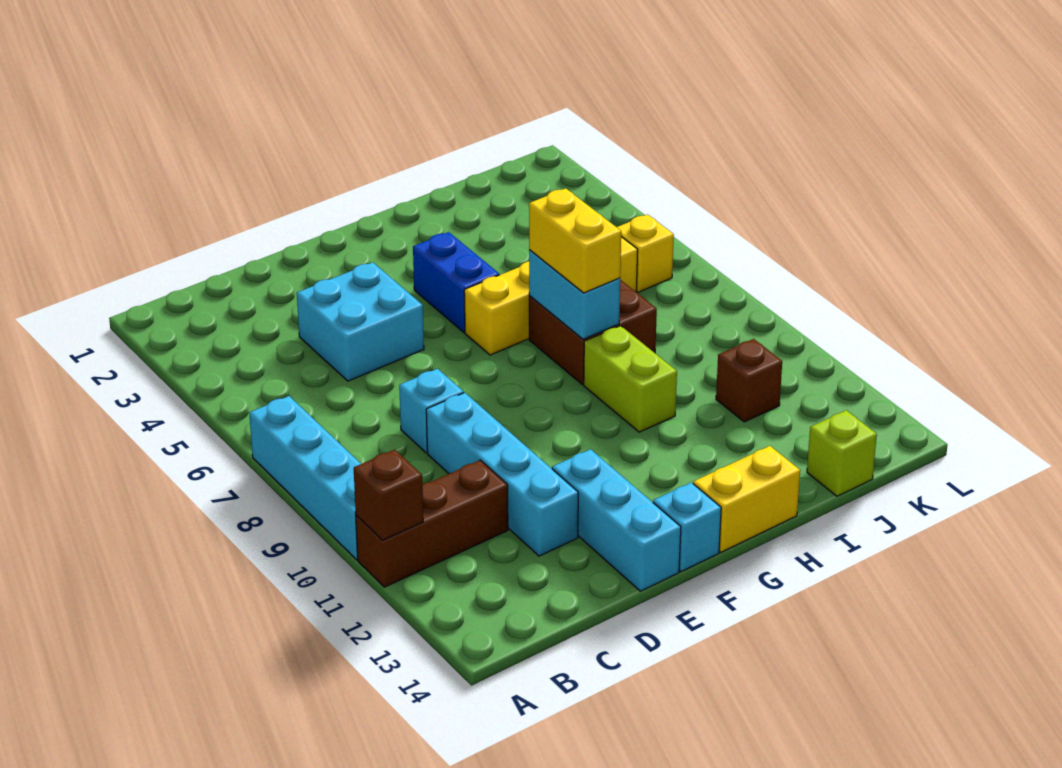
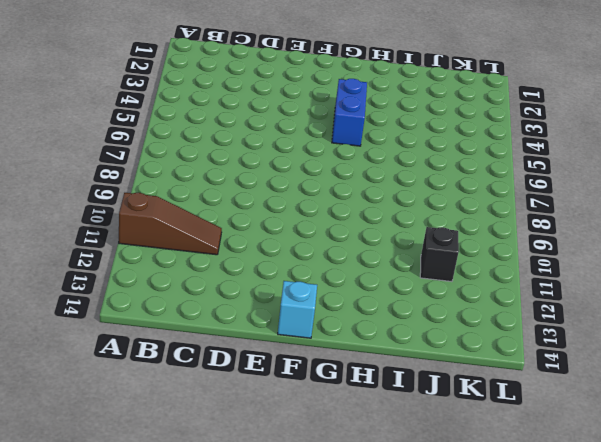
brown 1x3 slope [119,193,222,255] -> brown 1x3 brick [356,460,508,587]
black 1x1 brick [420,227,459,282] -> brown 1x1 brick [716,339,782,422]
none -> cyan 1x4 brick [249,396,361,560]
none -> cyan 2x2 brick [297,262,424,381]
none -> cyan 1x1 brick [399,369,464,453]

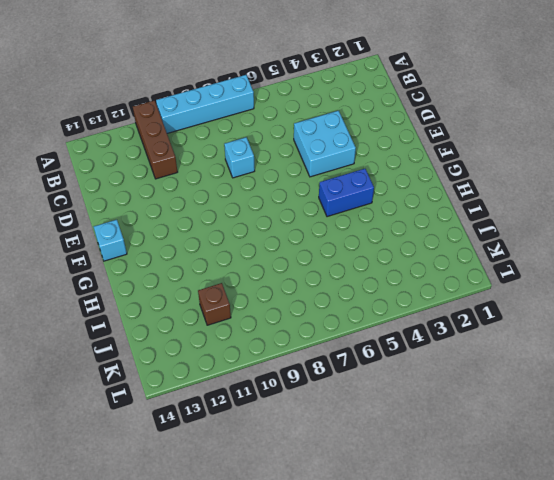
none -> cyan 1x4 brick [426,393,578,556]
none -> cyan 1x3 brick [552,449,681,591]
none -> yellow 1x4 brick [464,237,638,355]

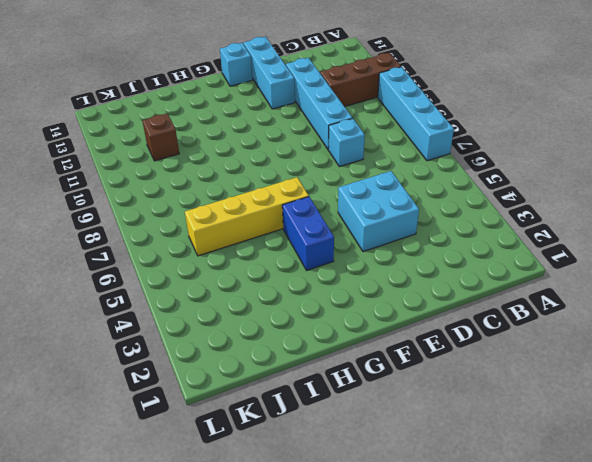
none -> yellow 1x2 brick [693,446,800,552]
none -> brown 2x2 brick [529,280,657,385]
none -> lime 1x2 brick [584,326,677,432]

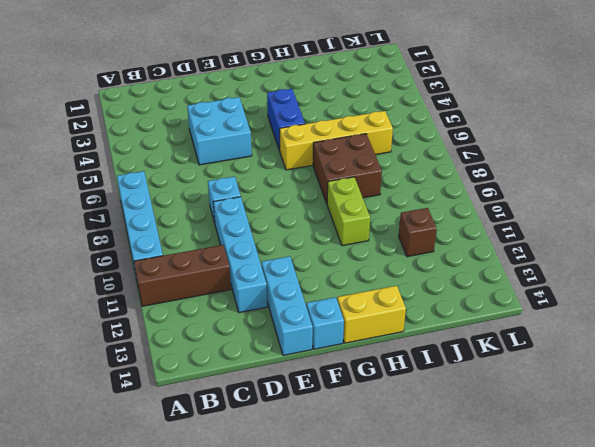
none -> lime 1x1 brick [807,410,877,496]
none -> yellow 1x1 brick [617,215,674,292]
none -> brown 1x1 brick [354,450,423,540]

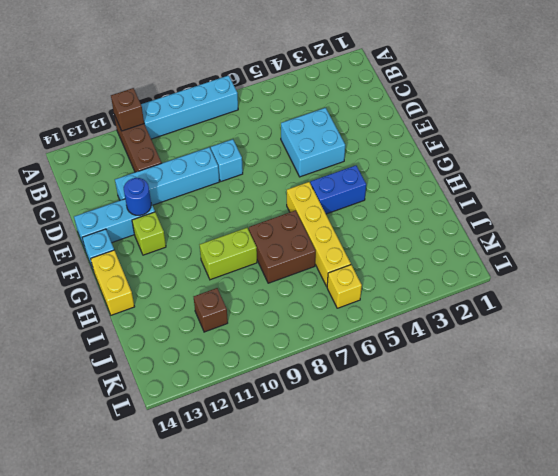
blue 1x1 round brick [124,178,151,215] -> none
lime 1x1 brick [132,212,166,255] -> lime 1x1 brick moved to [807,410,877,496]
none -> cyan 1x2 brick [529,250,620,339]
none -> yellow 1x2 brick [529,188,621,293]

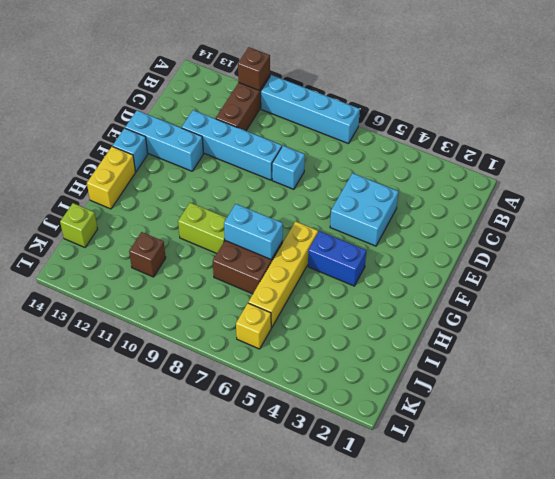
none -> yellow 1x2 brick [529,188,621,293]

